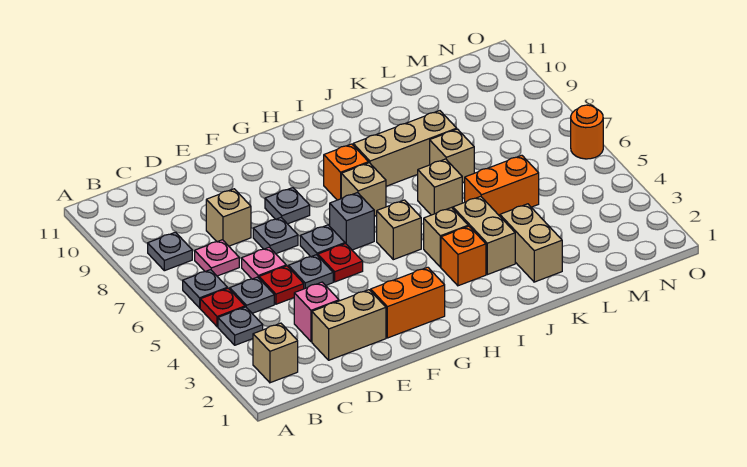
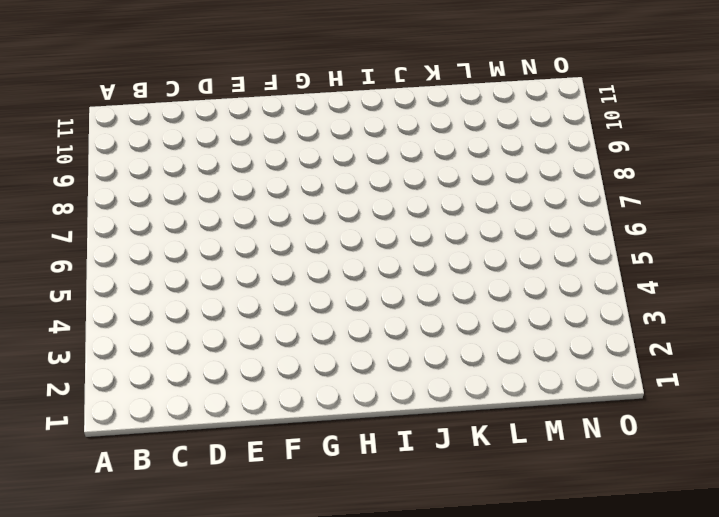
none -> tan 1x1 brick [253,323,298,383]
none -> grey 1x1 plate [218,307,263,345]
none -> red 1x1 plate [200,288,245,327]
none -> grey 1x1 plate [183,270,227,308]

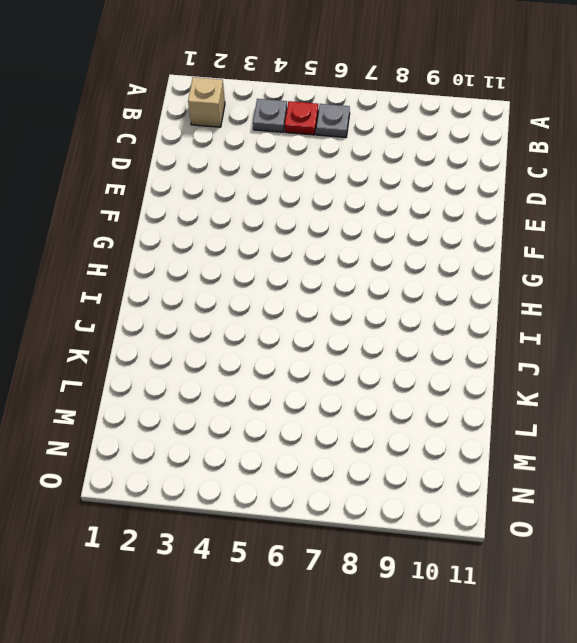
none -> grey 1x1 plate [148,232,192,271]
none -> grey 1x1 plate [230,277,274,313]
none -> pink 1x1 plate [195,240,239,276]
none -> tan 1x2 brick [312,290,386,360]

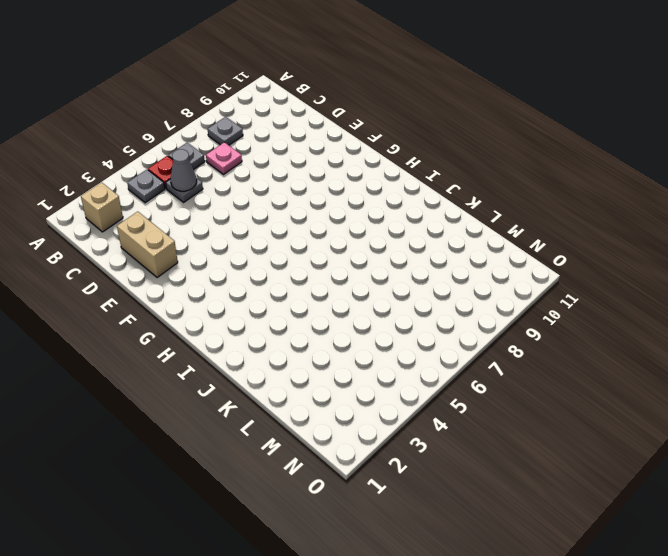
grey 1x1 cone [170,149,197,191] -> none
none -> pink 1x1 brick [294,282,339,342]
none -> red 1x1 plate [259,266,304,304]
none -> pink 1x1 plate [242,247,286,279]
none -> tan 1x1 brick [206,189,251,246]

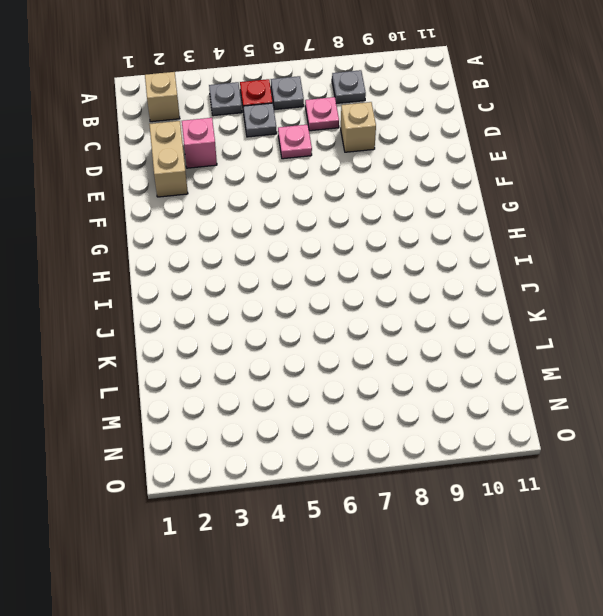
none -> red 1x1 plate [259,266,304,304]
none -> grey 1x1 plate [288,255,333,289]
none -> grey 1x1 plate [253,218,298,254]
none -> orange 1x2 brick [371,267,445,338]

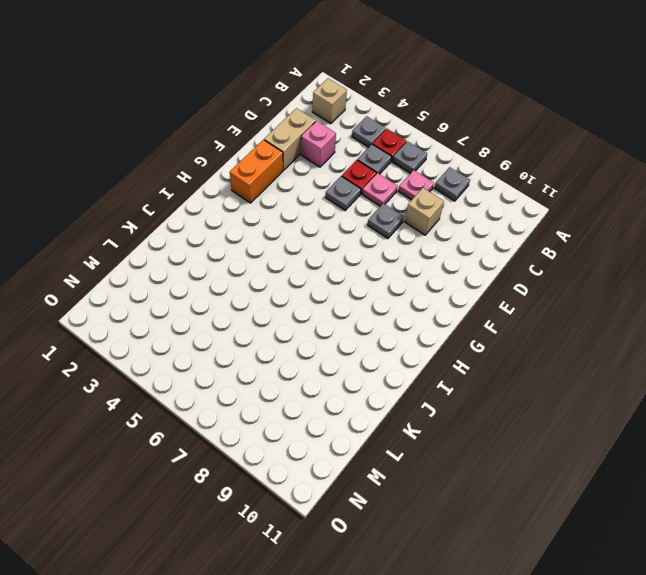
none -> red 1x1 plate [318,244,363,282]
none -> grey 1x1 plate [300,225,345,257]
none -> grey 1x1 plate [265,188,310,224]
none -> grey 1x1 brick [330,193,374,250]

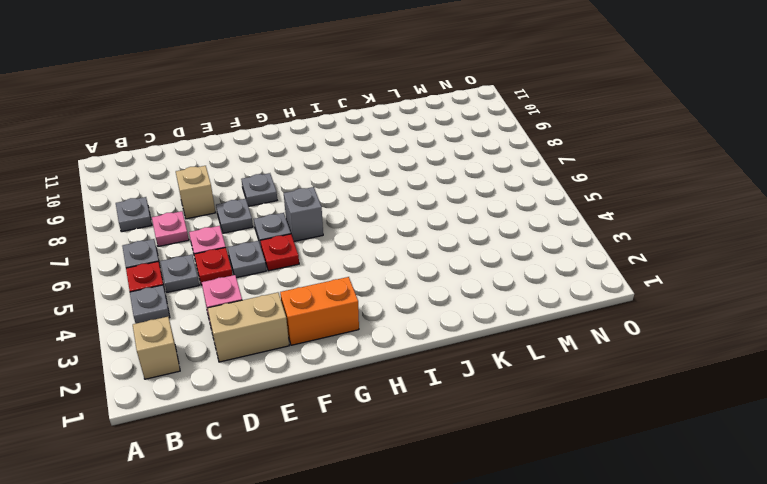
none -> tan 1x1 brick [377,200,421,260]
none -> tan 1x1 brick [341,163,386,216]
none -> orange 1x1 brick [324,144,369,200]
none -> orange 1x1 brick [441,226,486,286]

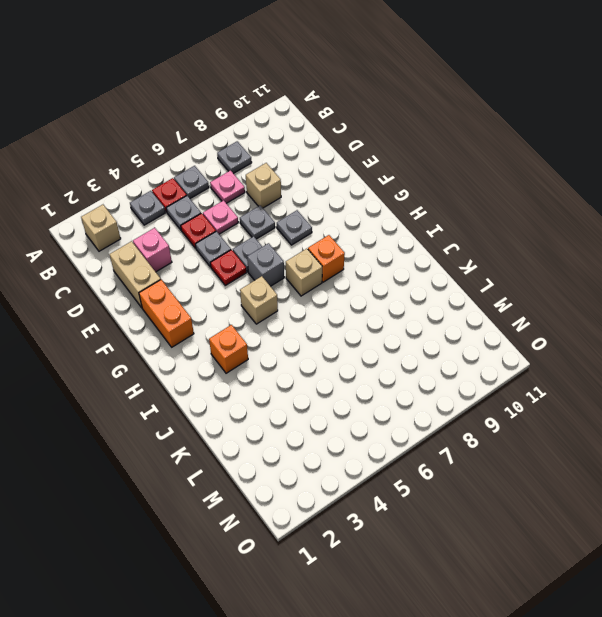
none -> tan 1x1 brick [424,208,468,267]
none -> tan 1x3 brick [353,111,457,186]
none -> tan 1x2 brick [453,196,515,275]
none -> tan 1x1 brick [418,159,462,215]

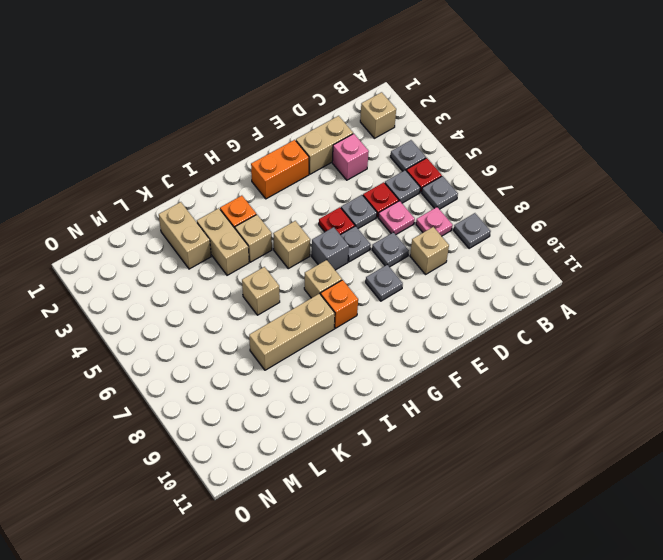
none -> orange 1x2 brick [465,155,539,216]
none -> tan 1x1 brick [430,129,474,183]
none -> orange 1x1 round brick [571,105,603,159]

